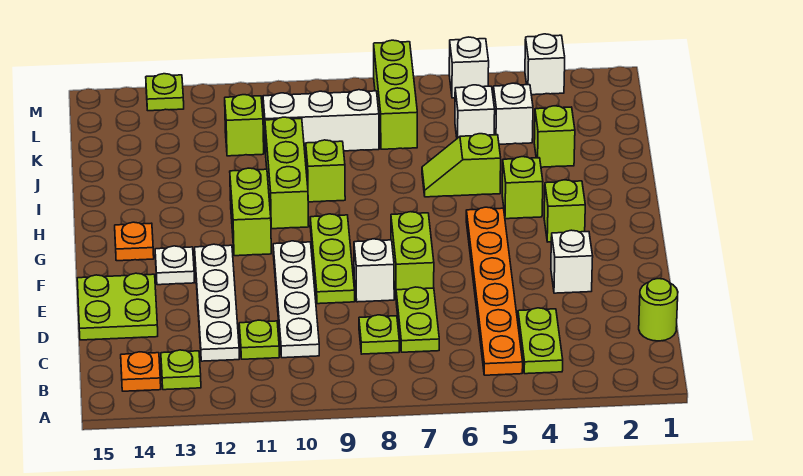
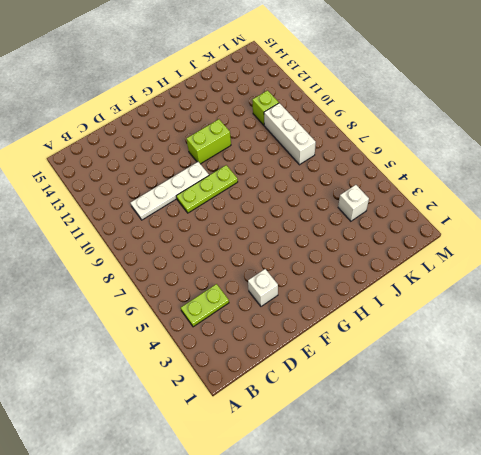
none -> orange 1x6 plate [466,207,523,375]
none -> lime 1x1 plate [161,350,201,390]
none -> orange 1x1 plate [121,352,161,391]
none -> lime 1x1 round brick [639,279,678,341]

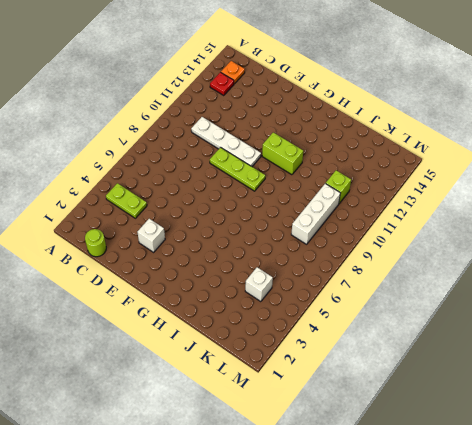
red 1x1 plate [210,72,234,96] -> lime 1x1 plate [161,350,201,390]
none -> orange 1x6 plate [466,207,523,375]
none -> lime 1x2 plate [396,287,439,352]
none -> lime 1x1 plate [359,315,399,354]
none -> lime 1x1 plate [239,320,279,359]

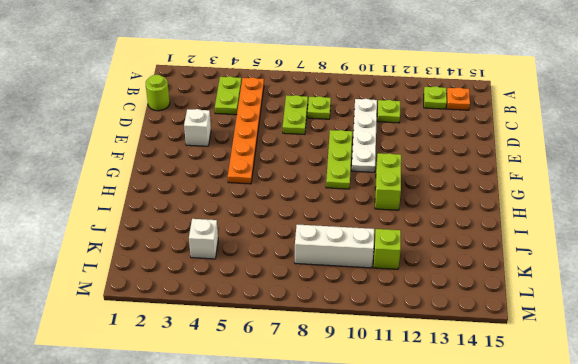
none -> white 1x4 plate [195,244,239,361]
none -> lime 2x2 plate [77,273,158,340]
none -> lime 1x2 brick [391,212,434,294]
none -> white 1x1 brick [354,239,394,302]

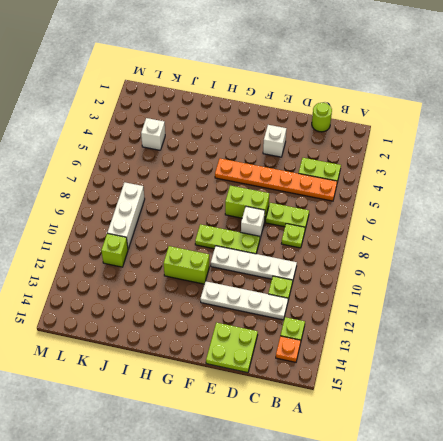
none -> white 1x1 plate [155,246,194,285]
none -> lime 1x1 brick [544,180,585,242]
none -> orange 1x1 plate [115,222,154,261]
none -> lime 1x1 brick [502,157,543,219]

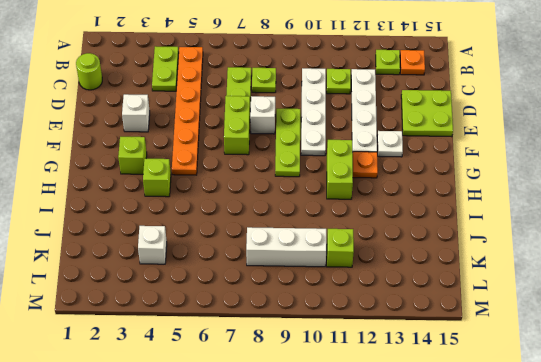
orange 1x1 plate [353,152,378,178] -> orange 1x1 plate moved to [115,222,154,261]
none -> lime 1x3 brick [265,117,309,229]
none -> lime 1x2 slope [422,134,501,197]
none -> lime 1x1 brick [306,140,345,202]
none -> lime 1x1 brick [534,106,575,167]

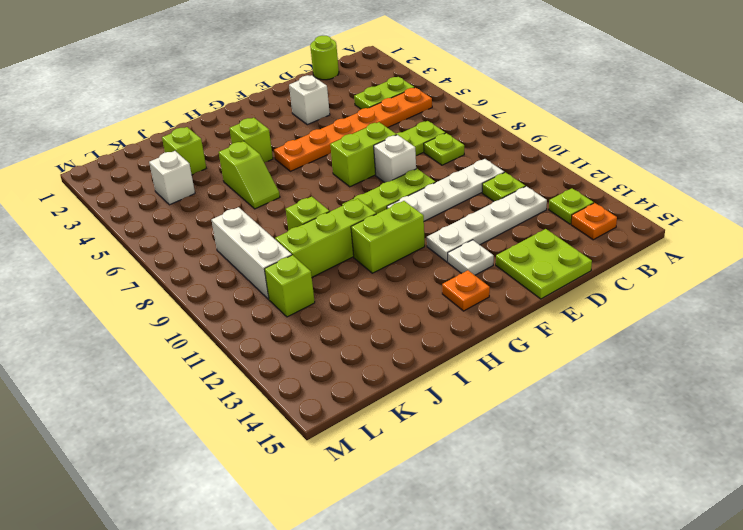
none -> lime 1x1 brick [544,180,585,242]
none -> white 1x1 brick [455,85,495,138]
none -> lime 1x3 brick [374,40,417,149]
none -> white 1x1 brick [525,34,565,95]

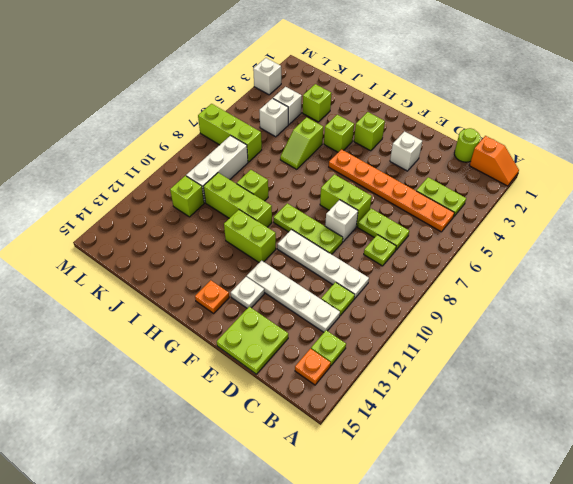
orange 1x2 slope [470,136,519,186] -> none
none -> white 1x1 brick [449,37,489,98]
none -> lime 1x1 plate [146,74,184,111]

